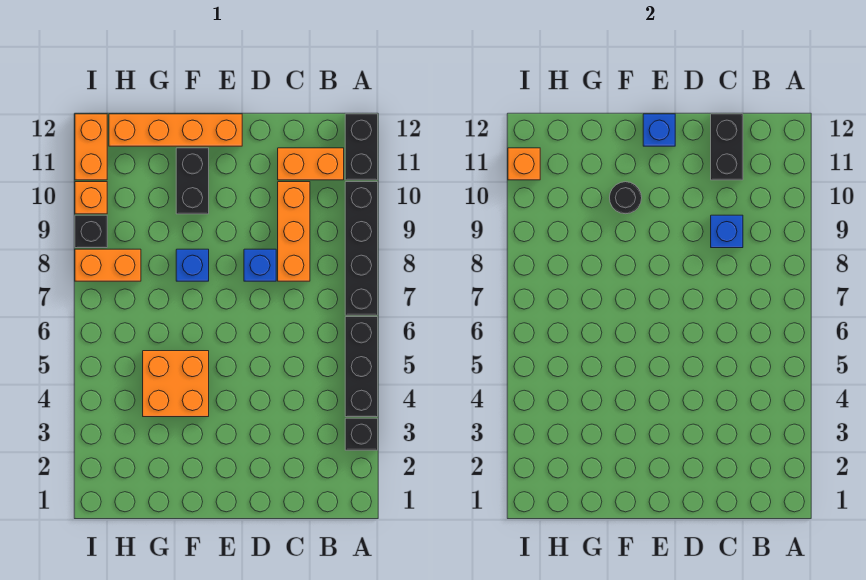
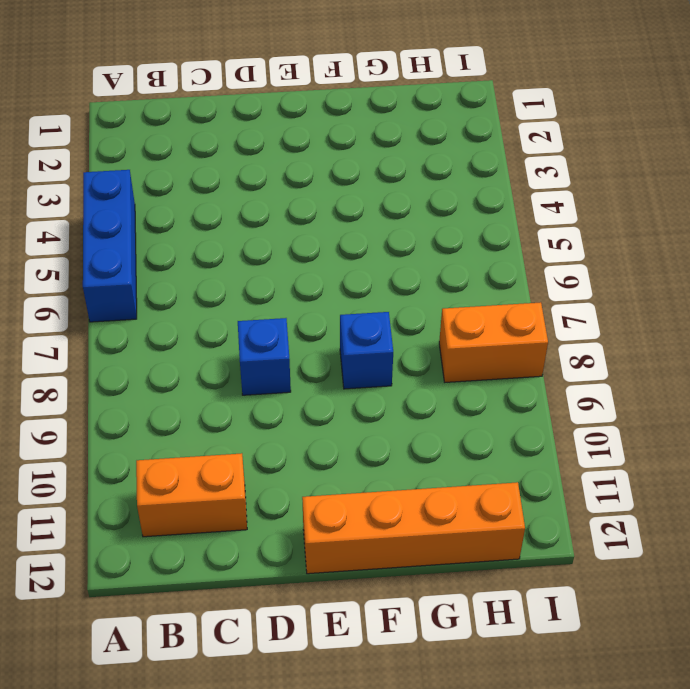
blue 1x3 brick [83,170,137,322] -> black 1x3 brick [345,317,378,417]
none -> black 1x1 brick [345,418,378,450]
none -> black 1x4 brick [345,182,378,315]
none -> black 1x2 brick [345,114,378,180]

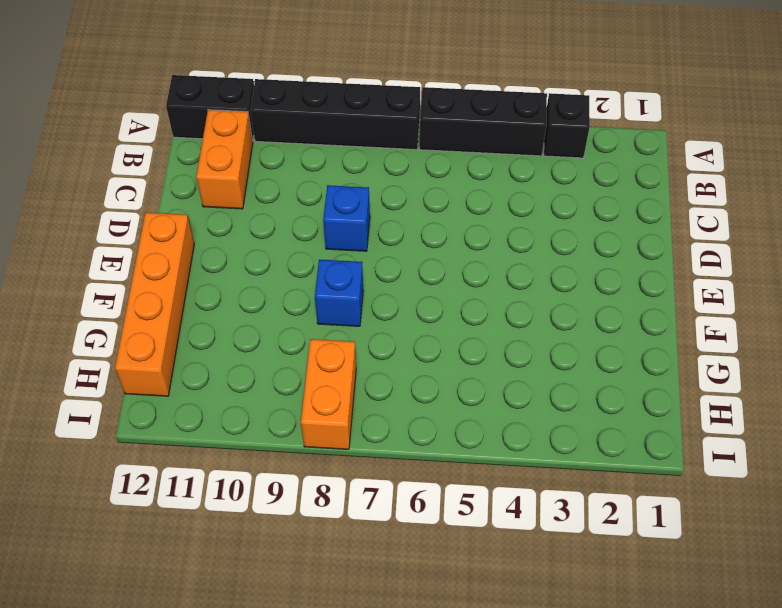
none -> orange 1x3 brick [278,182,310,281]
none -> orange 2x2 brick [143,351,209,417]
none -> black 1x2 brick [176,148,209,214]

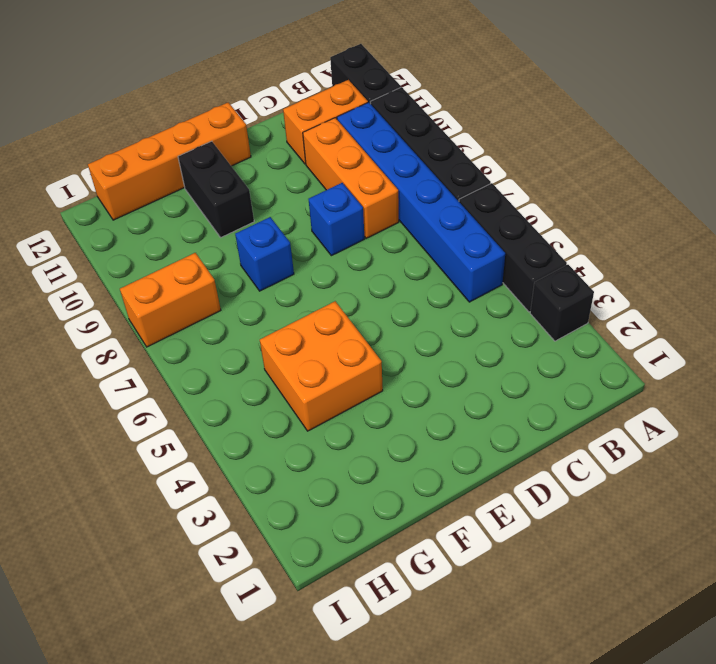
blue 1x6 brick [337,102,505,302] -> none
none -> black 1x1 brick [75,215,107,248]
none -> orange 1x1 brick [75,182,107,214]
none -> orange 1x2 brick [75,114,107,180]

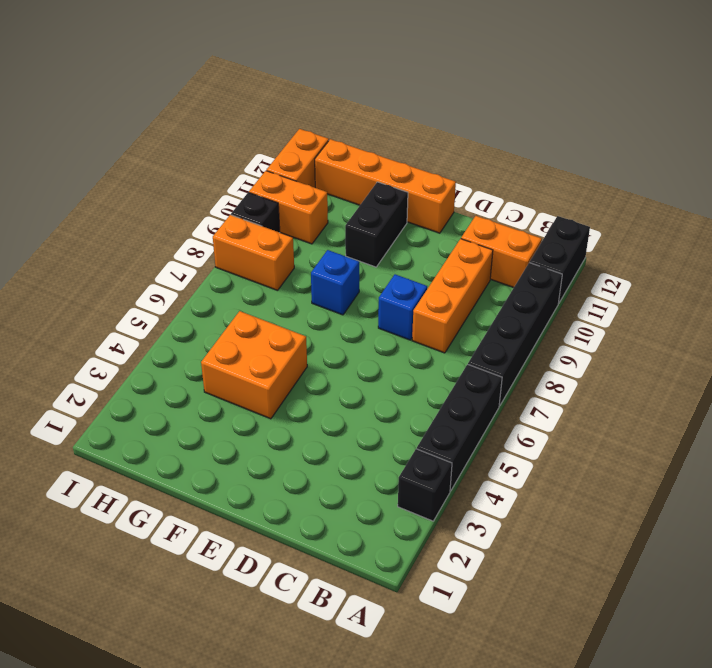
orange 1x2 brick [249,171,328,244] -> orange 1x1 brick [75,182,107,214]
none -> blue 1x1 brick [711,215,743,248]
none -> black 1x2 brick [711,114,743,180]
none -> blue 1x1 brick [643,114,675,146]

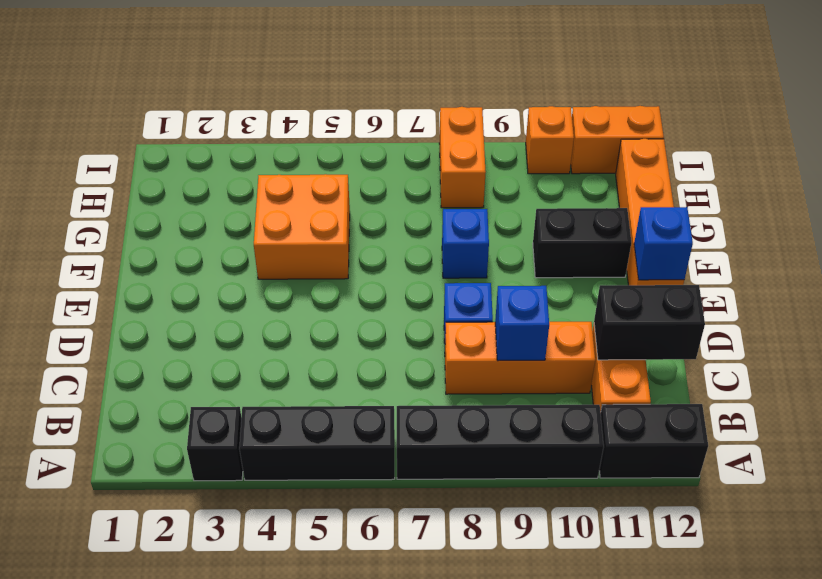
none -> black 1x1 brick [75,215,107,248]
none -> black 1x1 round brick [610,182,642,214]
none -> orange 1x1 brick [508,148,540,180]

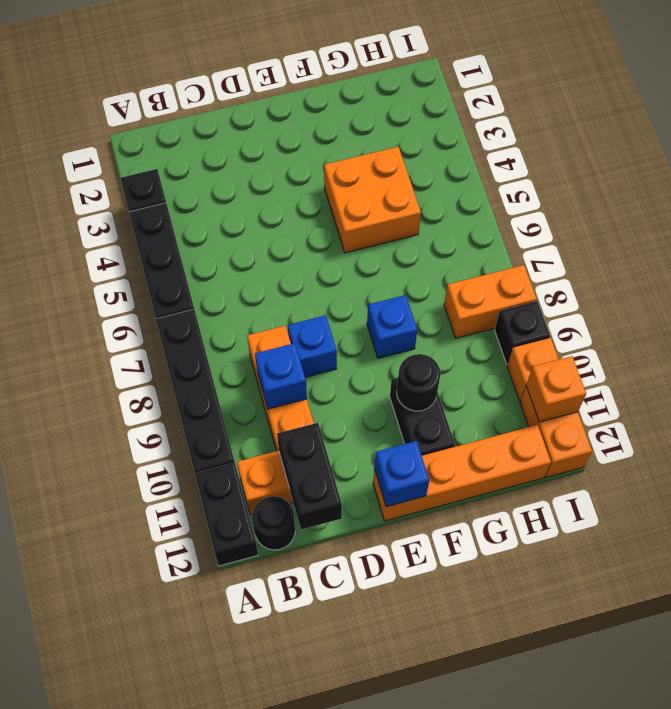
black 1x1 round brick [252,496,295,550] -> none

